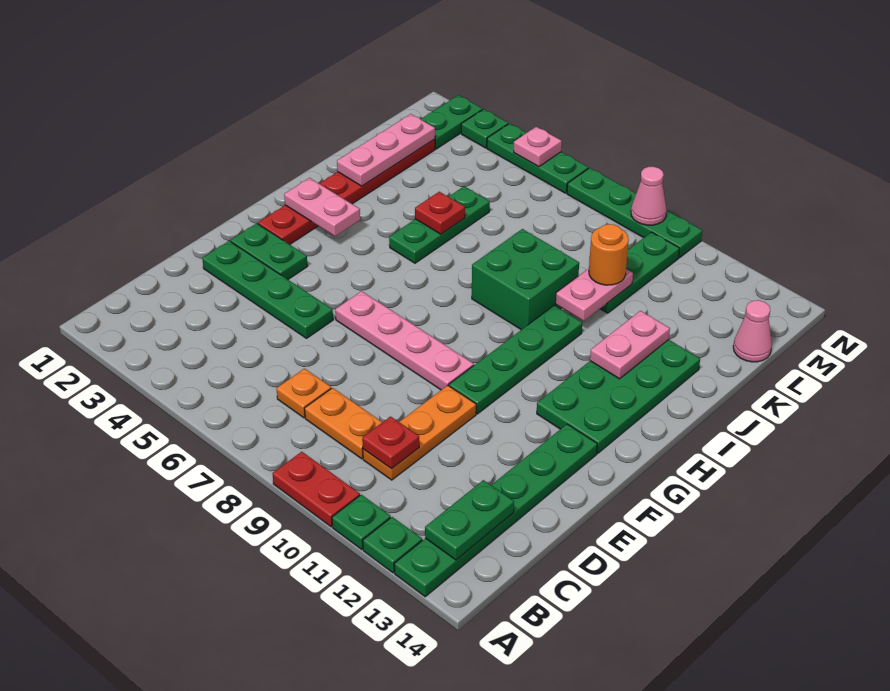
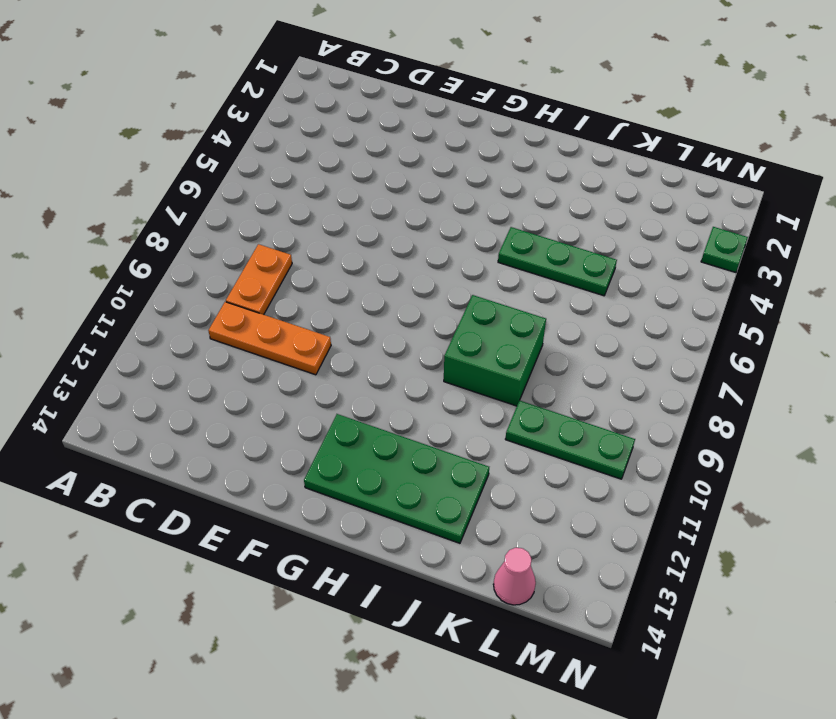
none -> red 1x2 plate [272,452,360,527]
none -> green 1x1 plate [332,495,391,550]
none -> green 1x1 plate [363,517,422,573]
none -> green 1x6 plate [394,424,597,597]

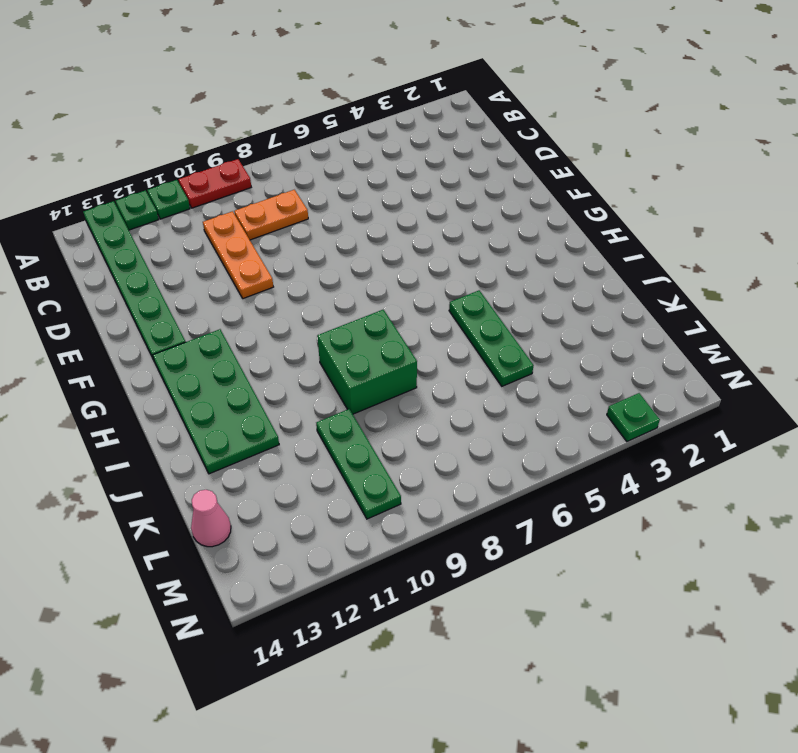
none -> orange 1x1 plate [276,369,331,418]
none -> green 1x4 plate [202,241,333,338]
none -> green 1x2 plate [230,223,308,279]
none -> pink 1x4 plate [335,291,474,390]

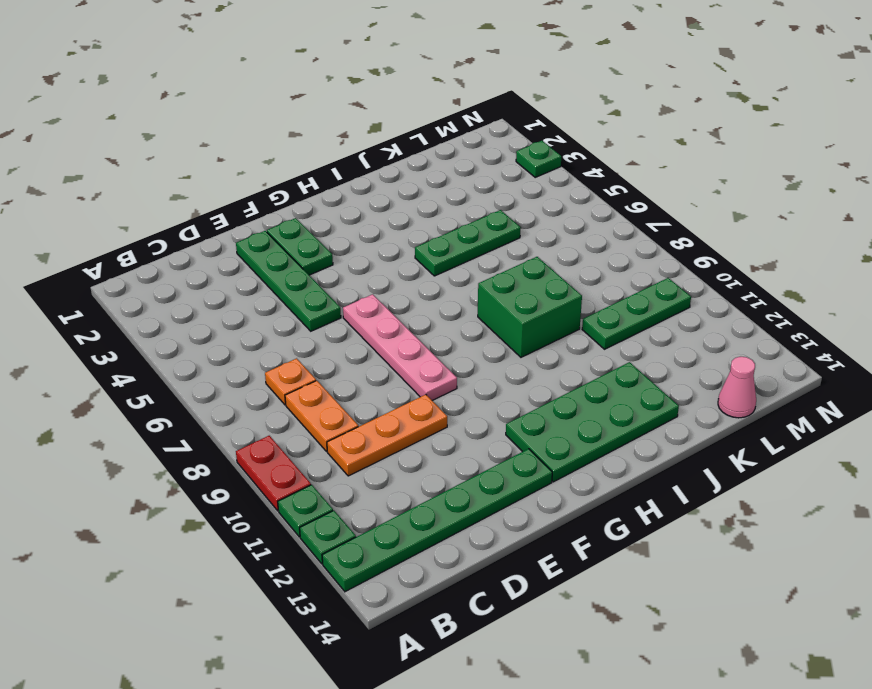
none -> green 1x4 plate [449,306,582,414]
none -> red 1x6 plate [258,139,435,244]
none -> green 1x2 plate [421,95,483,149]
none -> green 1x3 plate [487,123,588,193]

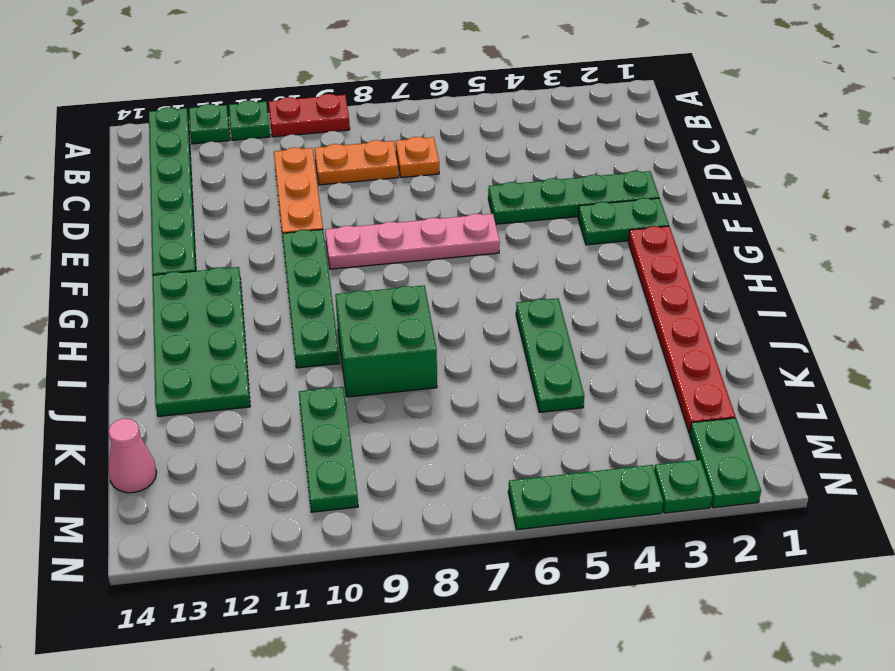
none -> green 1x4 plate [567,168,702,258]
none -> green 1x2 plate [425,480,514,560]
none -> red 1x1 plate [362,417,419,469]
none -> pink 1x2 plate [284,178,360,236]

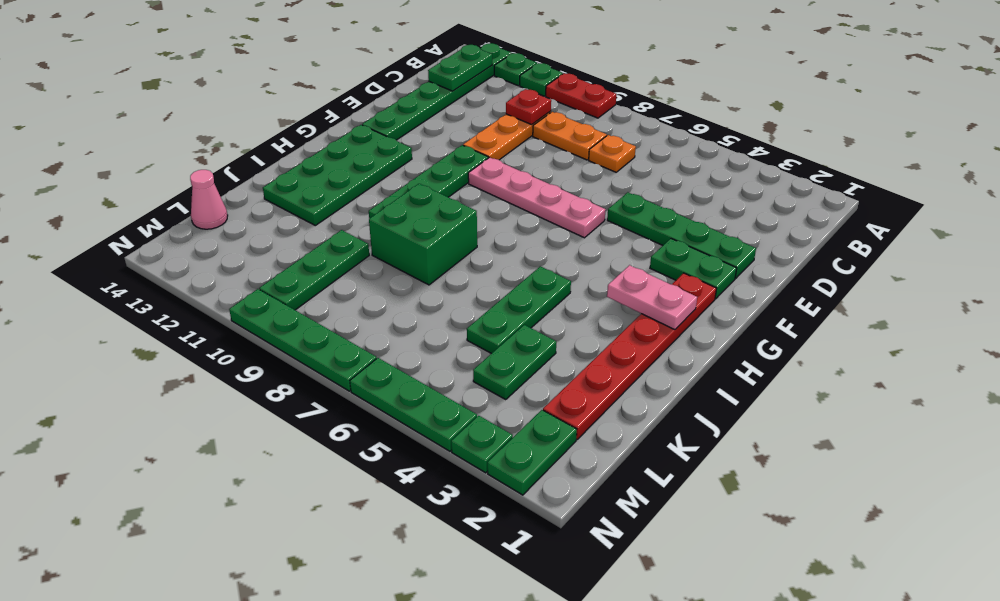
green 1x2 plate [473,325,556,400] -> none
none -> pink 1x2 plate [590,311,670,379]
none -> pink 1x3 plate [337,114,435,186]
none -> red 1x1 plate [415,192,465,234]
none -> pink 1x2 plate [555,268,633,321]

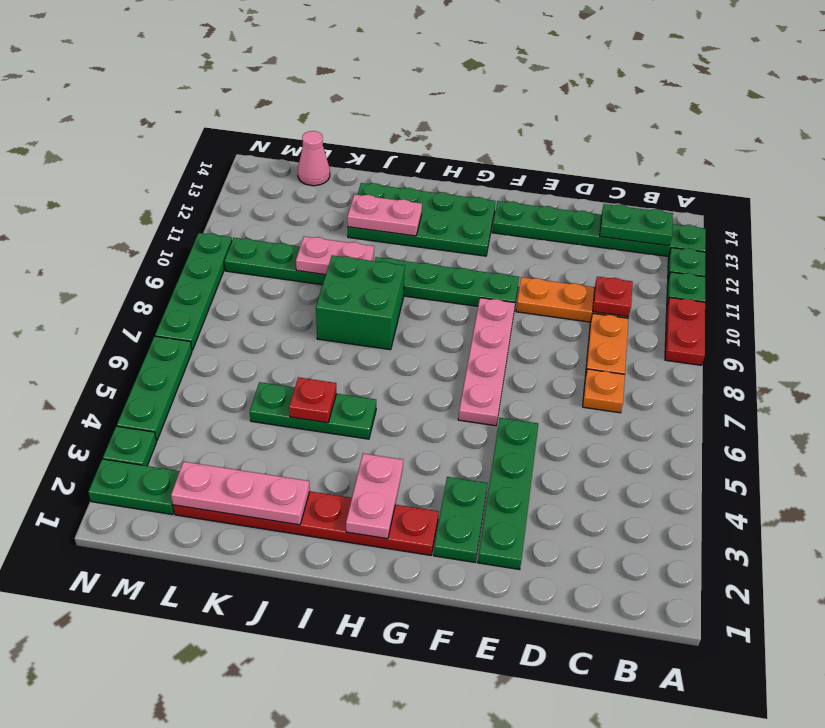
none -> pink 1x1 plate [514,127,562,167]
none -> pink 1x1 cone [631,167,667,225]
none -> orange 1x1 round brick [589,224,629,285]

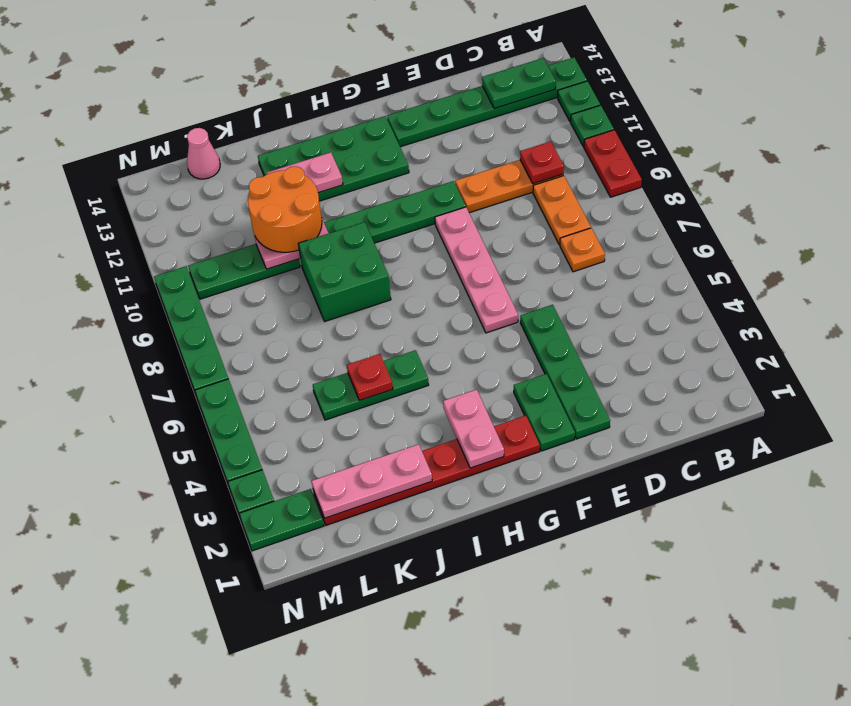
orange 2x2 round brick [248,166,322,252] -> orange 1x1 round brick [589,224,629,285]
none -> pink 1x1 plate [514,127,562,167]
none -> pink 1x1 cone [631,167,667,225]

